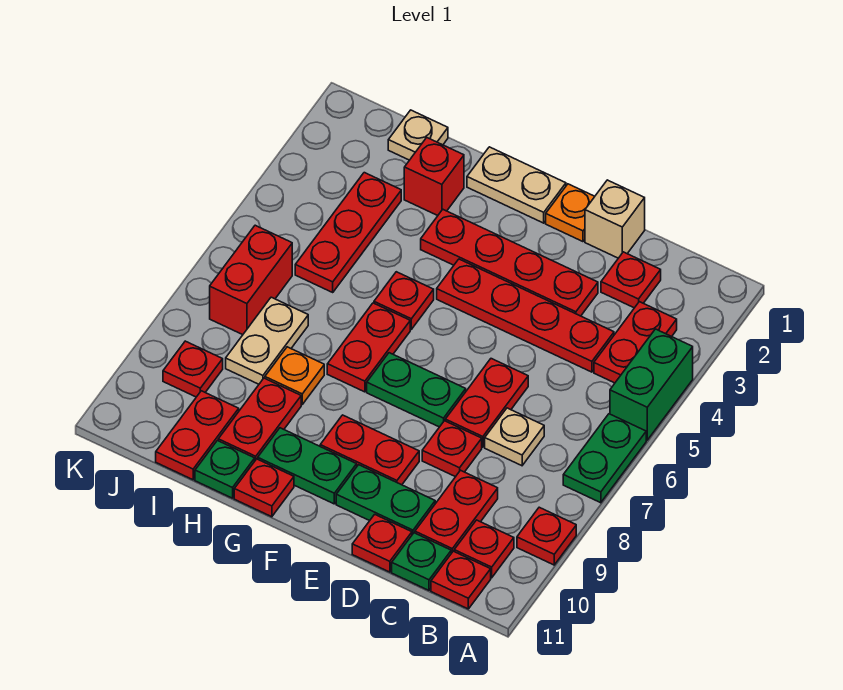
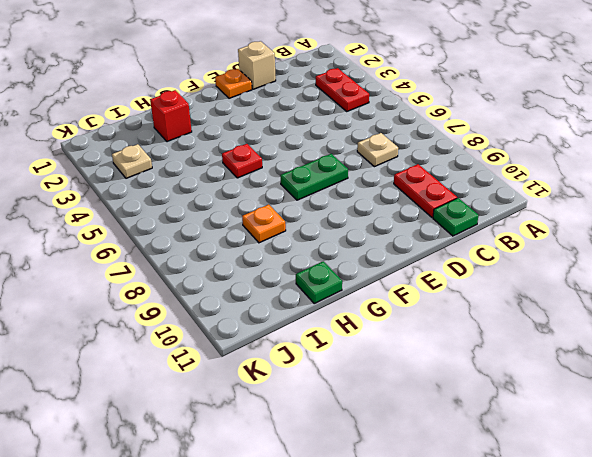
tan 1x1 plate [112,144,152,178] -> tan 1x1 plate moved to [388,110,448,160]
none -> green 1x2 brick [610,329,693,440]
none -> green 1x2 plate [563,414,646,503]
none -> red 1x1 plate [517,507,576,565]
none -> red 1x1 plate [454,520,514,578]

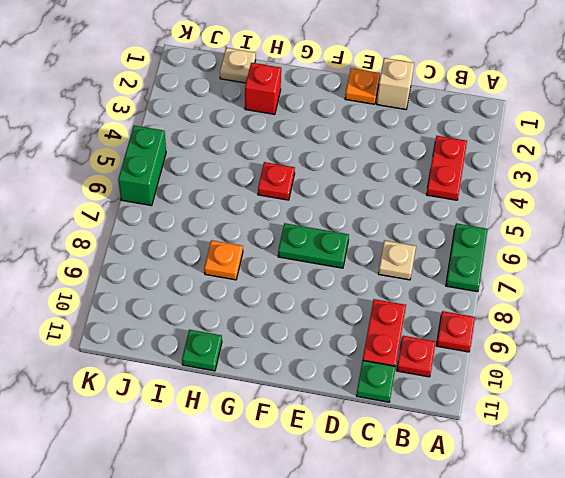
green 1x2 brick [118,126,166,206] -> green 1x2 brick moved to [610,329,693,440]
none -> red 1x1 plate [431,551,491,609]
none -> red 1x1 plate [601,252,661,308]
none -> red 1x4 plate [437,259,614,372]
none -> red 1x4 plate [421,210,598,316]

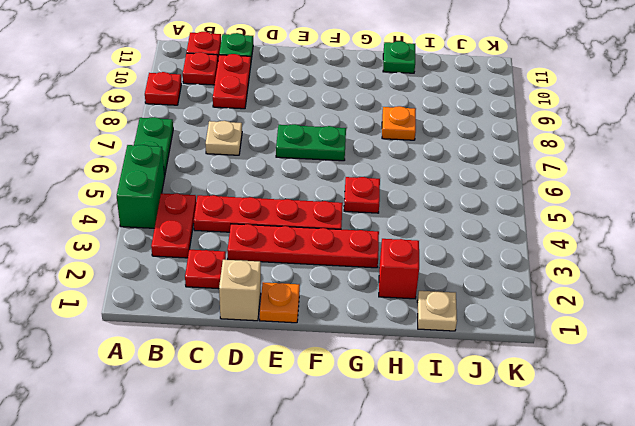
none -> red 1x2 plate [445,359,528,447]
none -> red 1x1 plate [422,421,482,477]
none -> green 1x2 plate [336,465,435,535]
none -> red 1x1 plate [352,514,412,572]

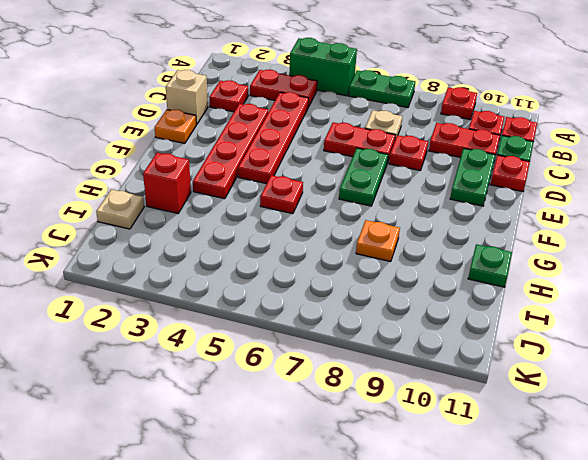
none -> red 1x2 plate [320,415,419,485]
none -> tan 1x2 plate [467,147,566,223]
none -> green 1x2 plate [258,428,357,504]
none -> red 1x2 plate [327,303,410,392]

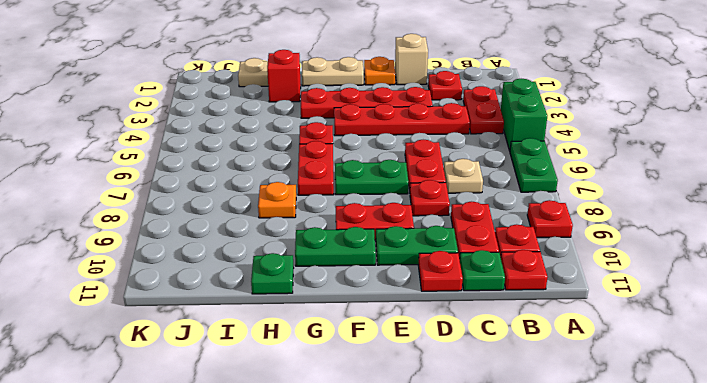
none -> red 1x1 plate [234,459,294,517]
none -> red 1x2 plate [218,378,301,460]
none -> red 1x3 plate [295,173,401,292]
none -> tan 1x2 plate [226,297,308,384]

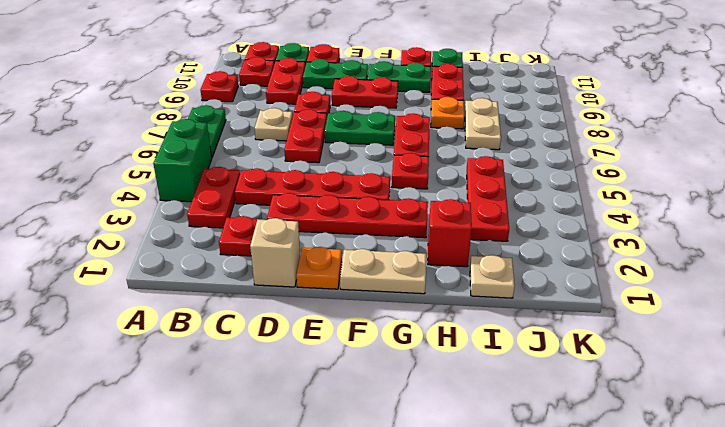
none -> red 1x2 plate [156,391,239,480]
none -> red 1x2 brick [210,225,292,335]
none -> red 1x1 plate [163,341,223,397]

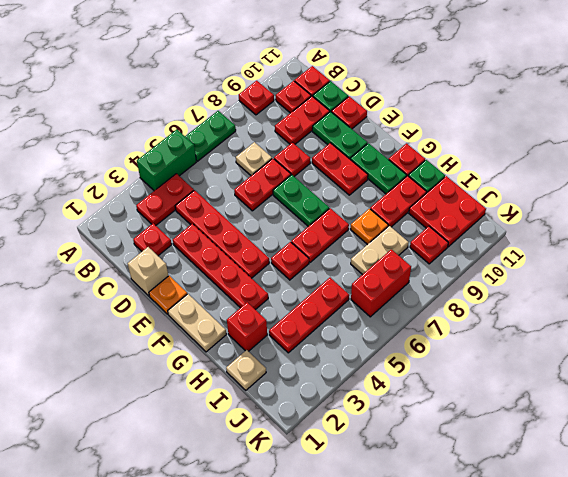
red 2x2 plate [409,176,486,247] -> red 1x2 plate [156,391,239,480]

